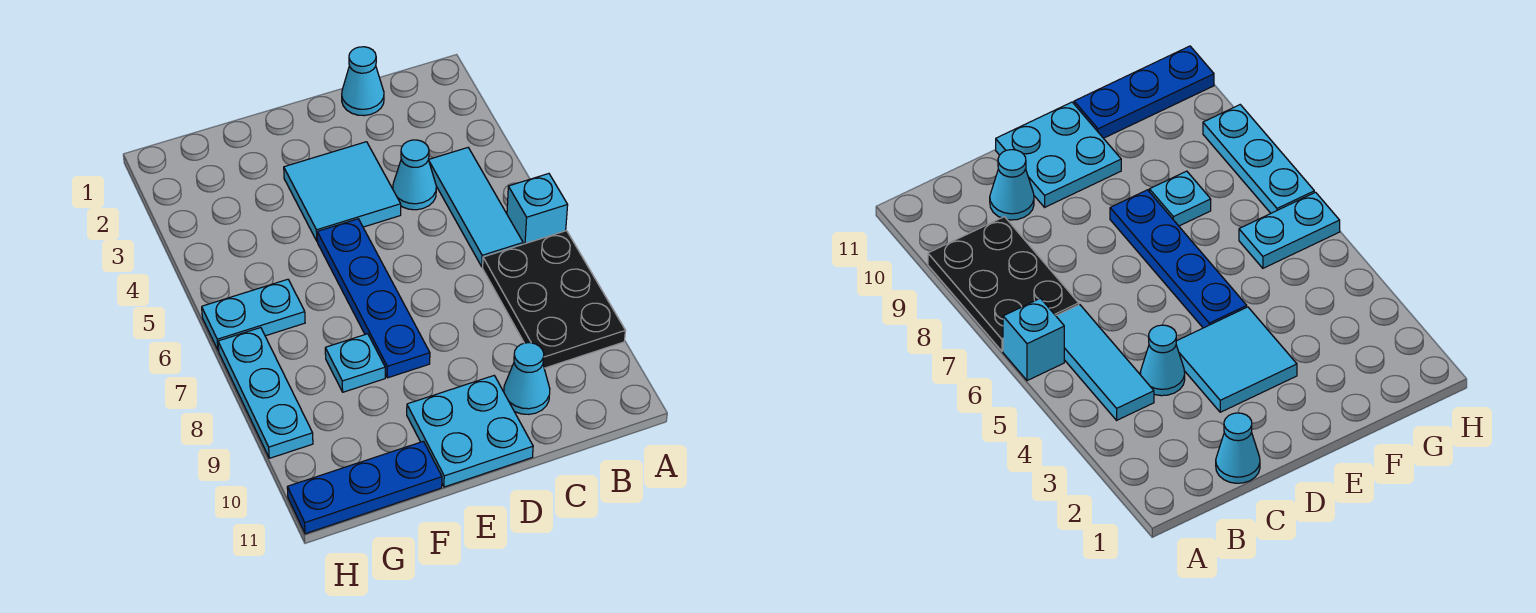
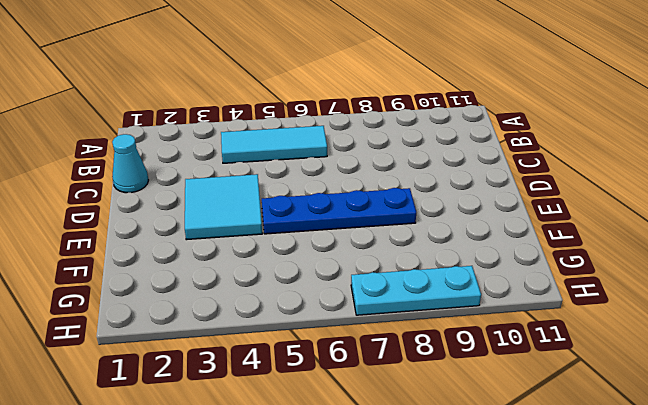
none -> cyan 1x1 brick [507,174,568,244]
none -> black 2x3 plate [483,231,625,368]
none -> cyan 1x1 cone [393,140,436,210]

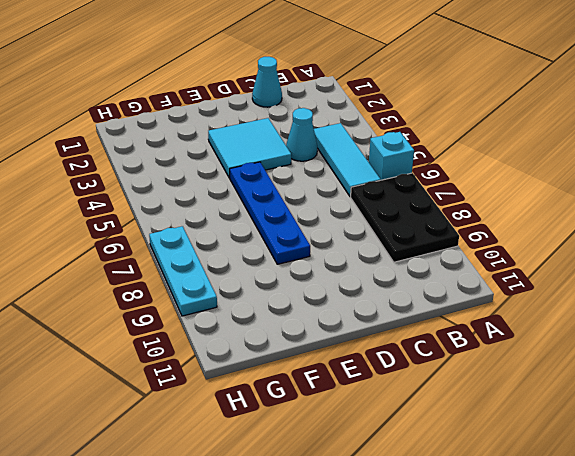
none -> cyan 1x1 cone [504,343,550,414]
none -> cyan 2x2 plate [407,376,533,487]
none -> cyan 1x1 plate [325,334,385,392]

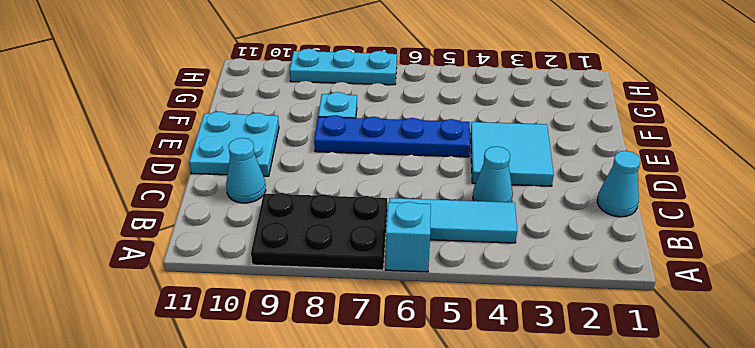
none -> blue 1x3 plate [287,441,442,534]
none -> cyan 1x2 plate [202,279,305,351]

